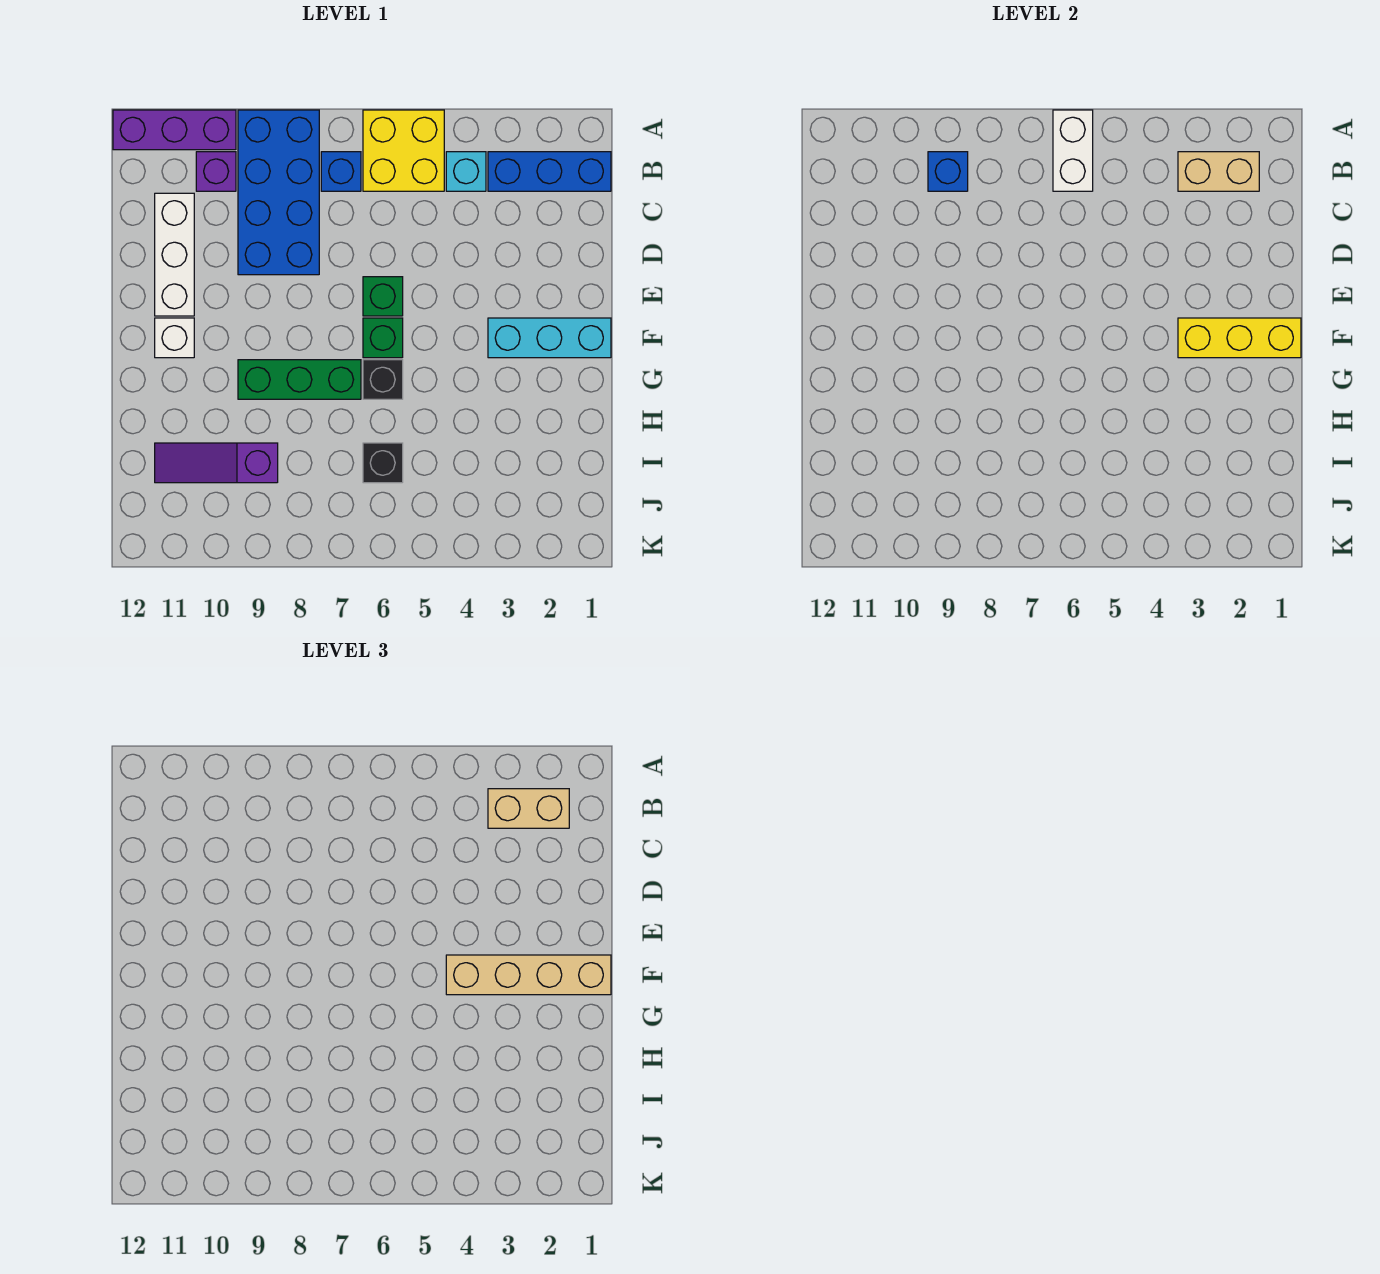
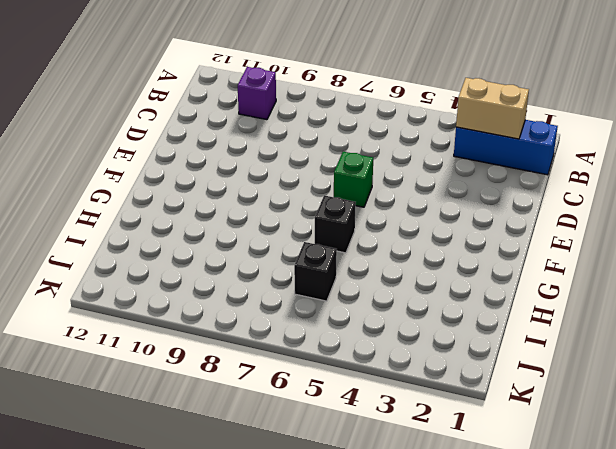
none -> yellow 2x2 brick [363,110,444,191]
none -> blue 2x4 brick [238,110,319,275]
none -> purple 1x3 brick [113,110,236,150]

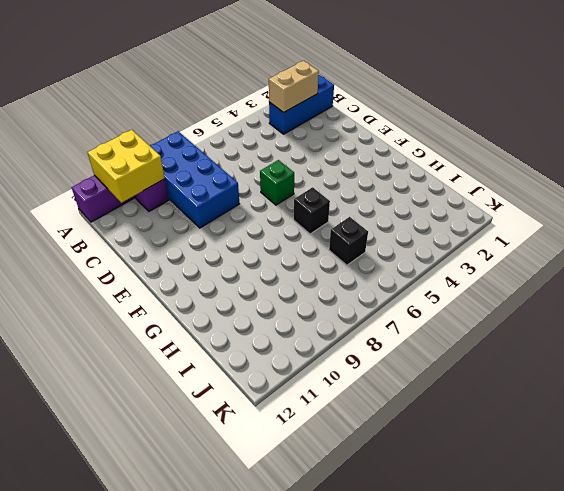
yellow 2x2 brick [88,130,165,203] -> yellow 2x2 brick moved to [363,110,444,191]
none -> cyan 1x1 brick [446,152,486,191]
none -> blue 1x1 brick [321,152,361,191]
none -> white 1x3 brick [155,193,194,316]

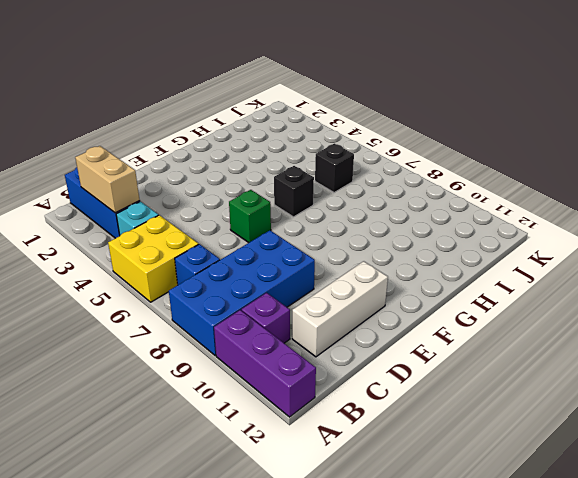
none -> cyan 1x3 brick [488,318,611,358]
none -> green 1x1 brick [363,318,403,358]
none -> white 1x1 brick [155,318,194,358]

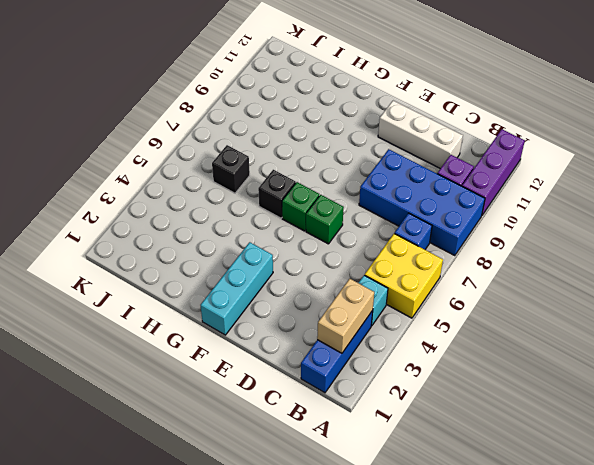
none -> white 1x1 brick [155,318,194,358]
none -> green 1x3 brick [238,360,361,399]
none -> purple 1x3 slope [155,443,278,483]

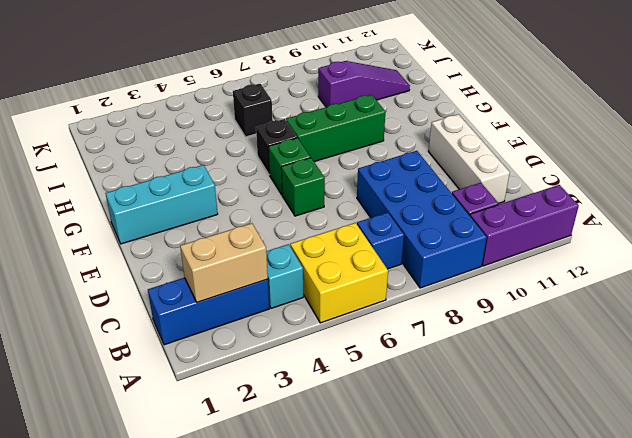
none -> white 1x1 brick [155,318,194,358]
none -> white 1x2 brick [1053,110,1093,191]
none -> blue 1x1 brick [928,152,968,191]

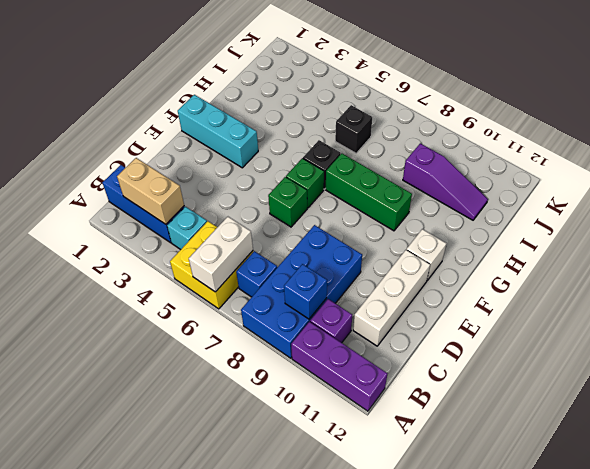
none -> yellow 1x3 brick [1178,318,1301,358]
none -> tan 1x2 brick [488,789,569,828]
none -> tan 1x4 brick [446,955,611,995]

